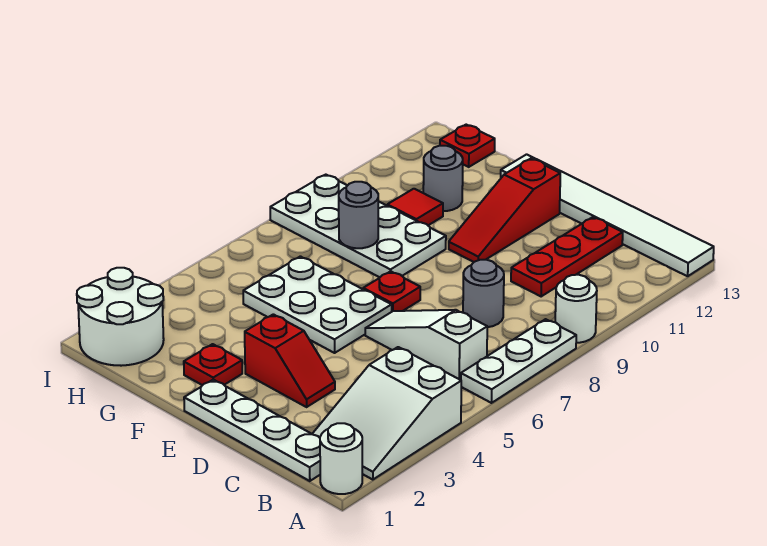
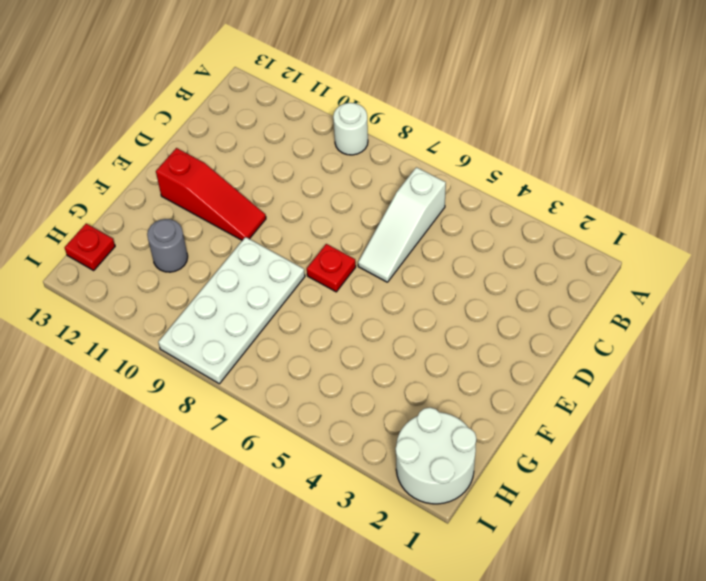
none -> white 1x1 round brick [320,423,362,494]
none -> white 2x3 slope [312,347,461,480]
none -> white 1x3 plate [461,319,576,403]

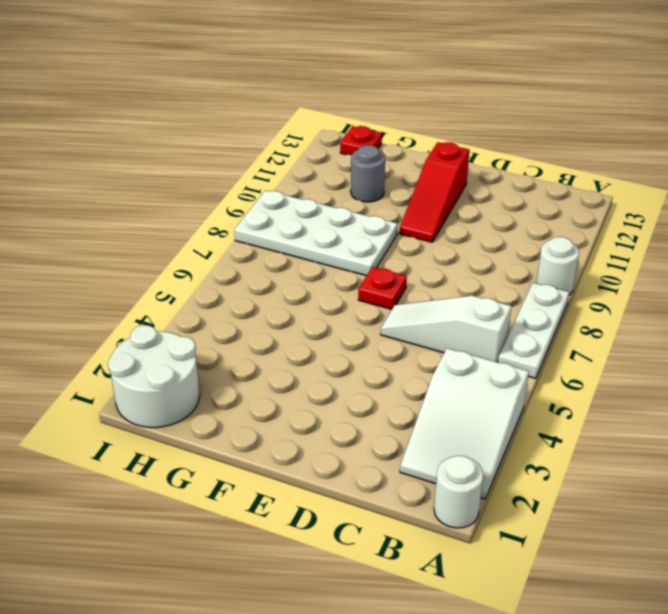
none -> white 1x6 tile [501,154,714,276]
none -> white 1x4 plate [184,380,320,481]
none -> grey 1x1 round brick [463,260,504,327]

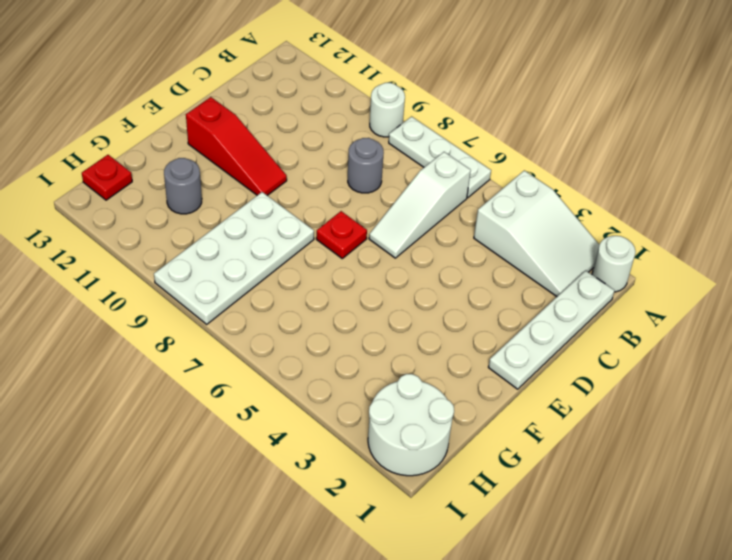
none -> white 1x6 tile [501,154,714,276]
none -> red 1x3 plate [511,217,623,297]
none -> red 1x2 slope [245,314,335,407]

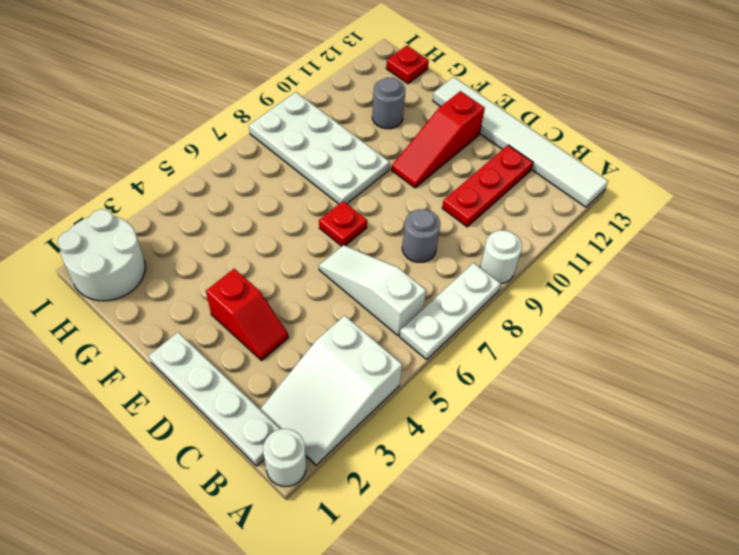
none -> white 2x3 plate [243,256,392,353]
none -> red 1x1 plate [184,344,242,385]
none -> red 1x1 tile [387,189,443,225]

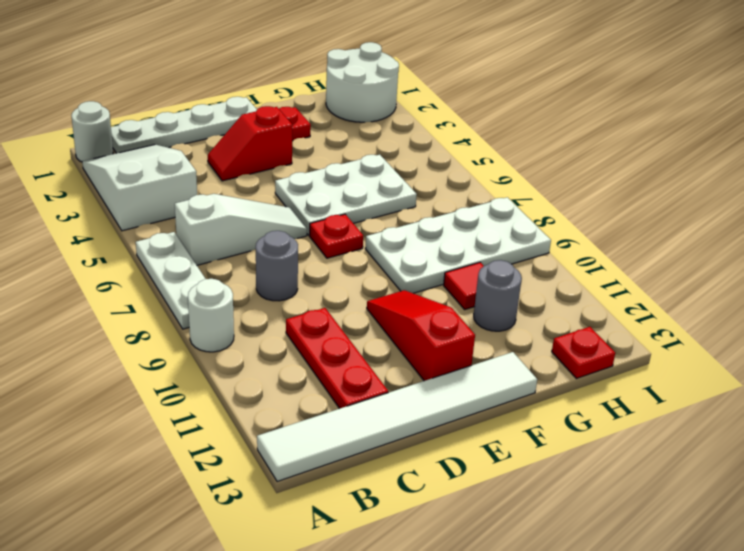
none -> grey 1x1 round brick [339,182,378,248]

